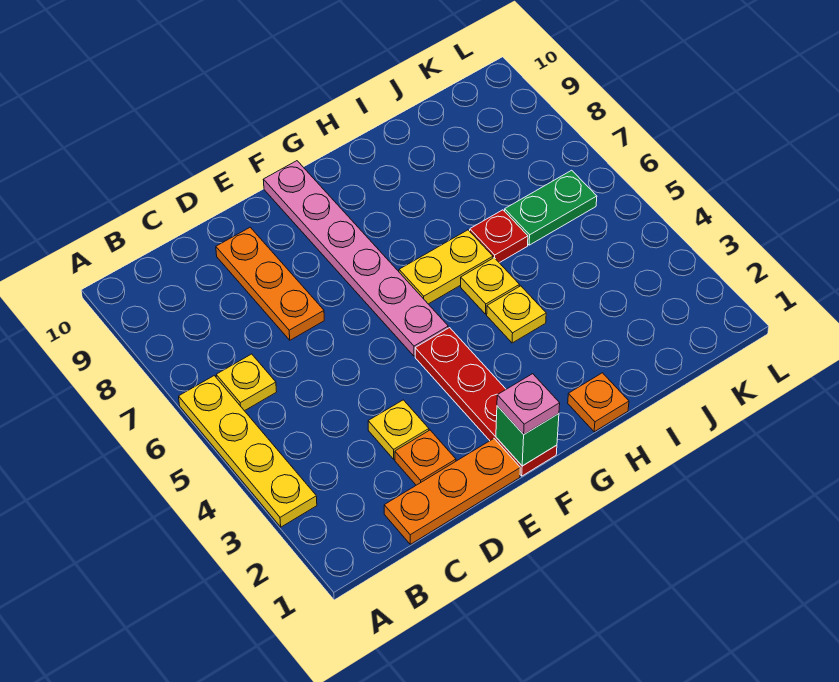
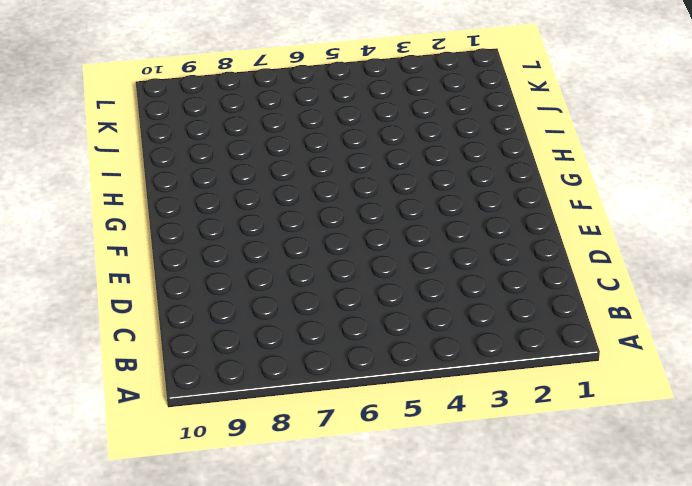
none -> yellow 1x4 plate [179,376,317,527]
none -> yellow 1x1 plate [216,354,277,411]
none -> orange 1x3 plate [384,439,520,544]

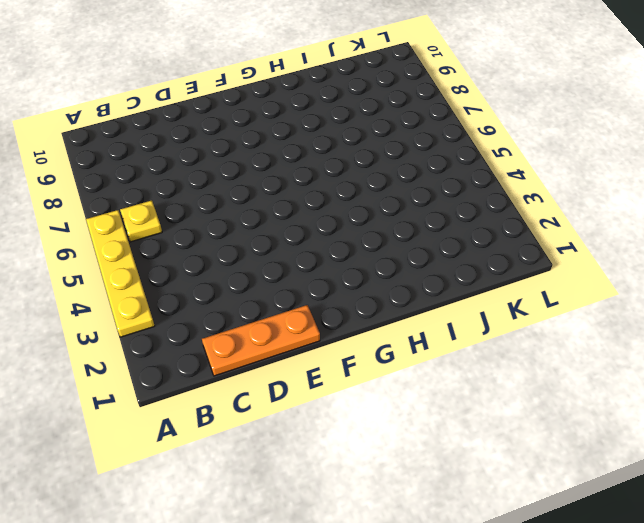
none -> orange 1x1 plate [395,430,456,485]
none -> yellow 1x1 plate [368,400,429,459]
none -> orange 1x3 plate [216,227,324,340]

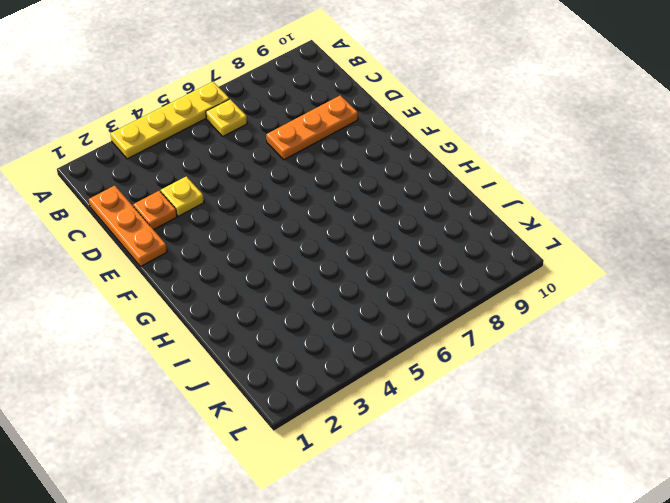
none -> red 1x4 plate [415,328,557,476]
none -> pink 1x6 plate [263,161,448,356]
none -> yellow 1x2 plate [399,230,493,304]

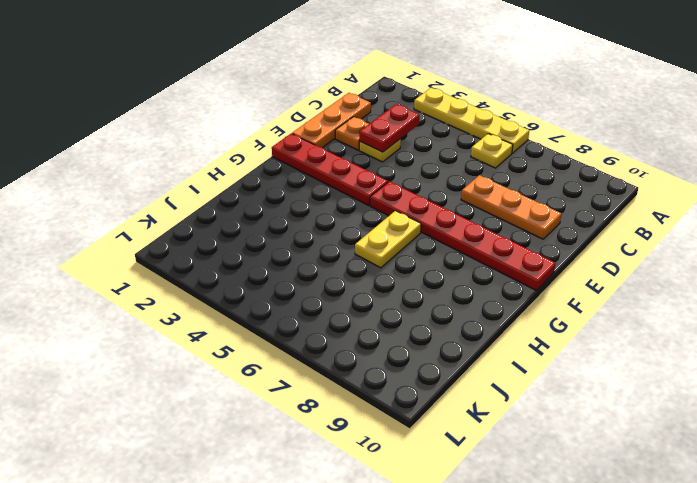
red 1x2 plate [359,104,419,152] -> none
red 1x6 plate [370,181,556,290] -> pink 1x6 plate [263,161,448,356]
none -> orange 1x1 plate [568,373,629,432]
none -> yellow 1x1 plate [487,286,546,343]
none -> yellow 1x1 plate [461,258,519,314]

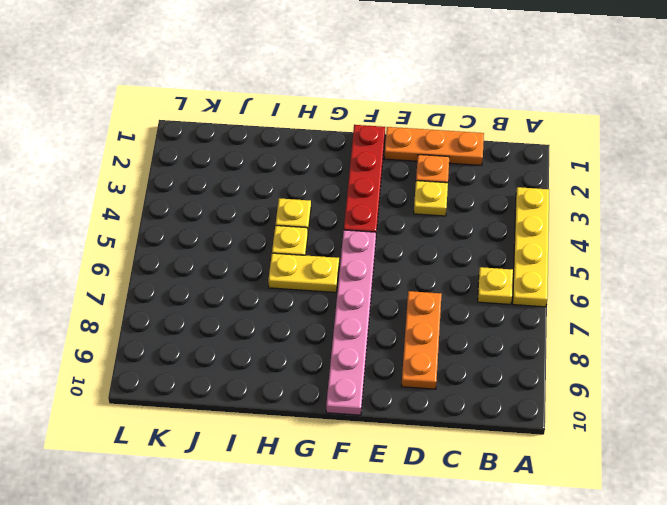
none -> orange 1x1 plate [568,373,629,432]
none -> red 1x1 plate [470,210,528,263]
none -> green 1x2 plate [505,170,597,245]

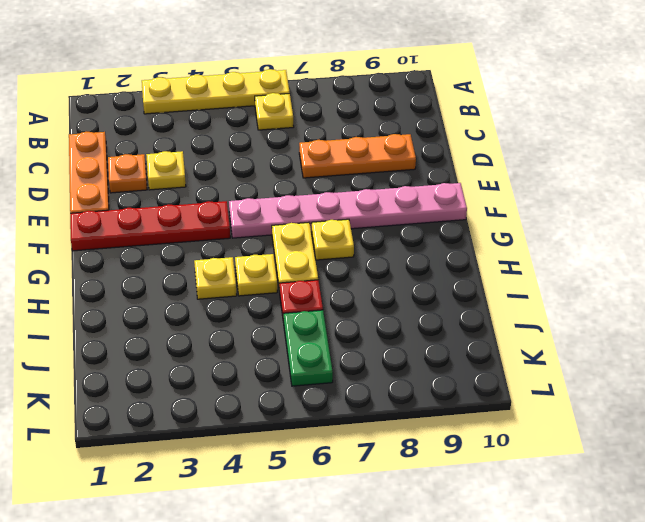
yellow 1x1 plate [312,219,354,260] -> none
none -> orange 1x1 plate [568,373,629,432]
none -> green 1x1 brick [496,406,559,466]
none -> pink 1x1 plate [497,374,560,434]

